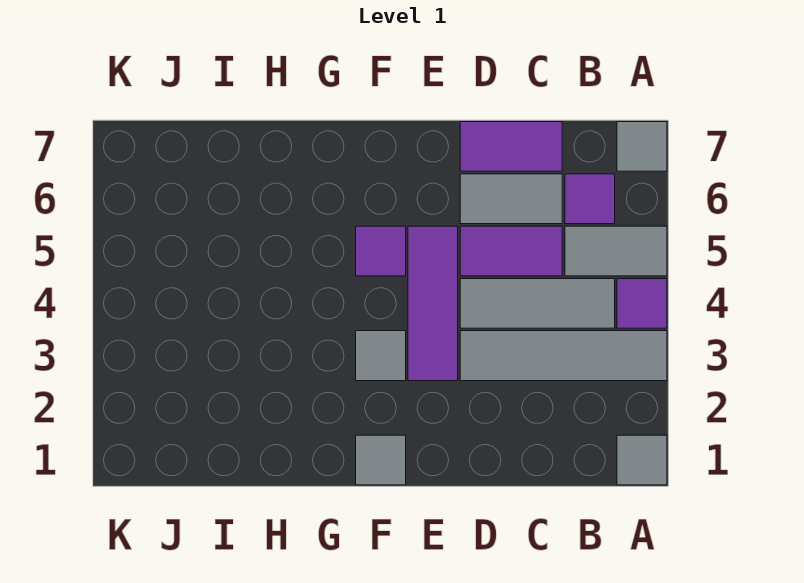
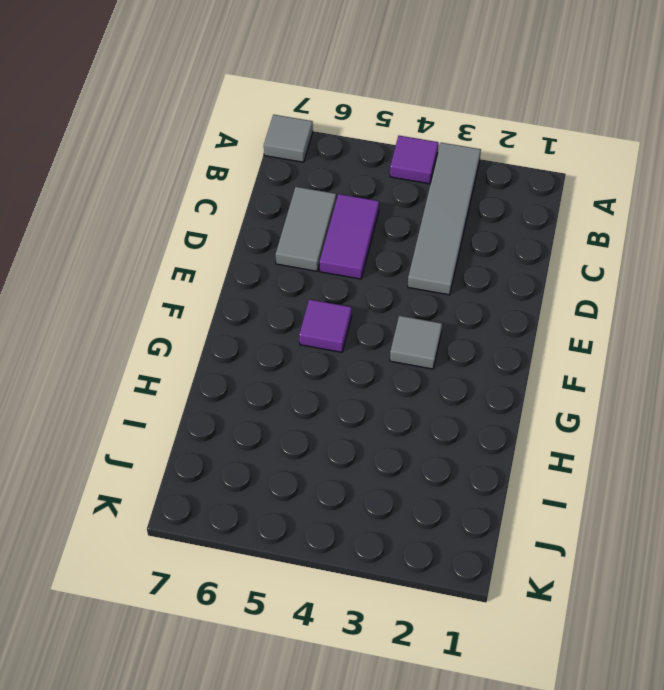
none -> grey 1x1 tile [617,435,667,485]
none -> grey 1x2 tile [565,226,667,276]
none -> grey 1x3 tile [460,279,615,328]

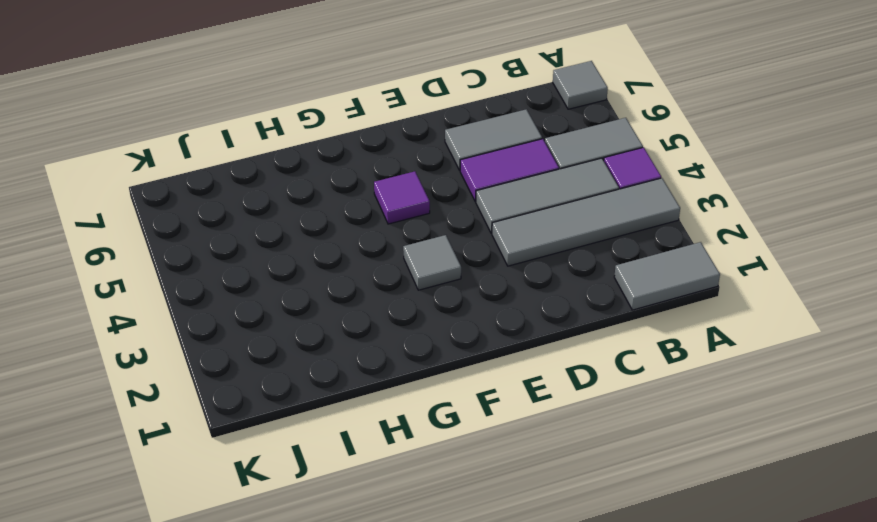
grey 1x2 tile [614,242,720,310] -> grey 1x1 tile [617,435,667,485]
none -> purple 1x1 tile [565,174,615,224]
none -> purple 1x2 tile [460,122,562,171]
none -> purple 1x3 tile [408,226,458,381]

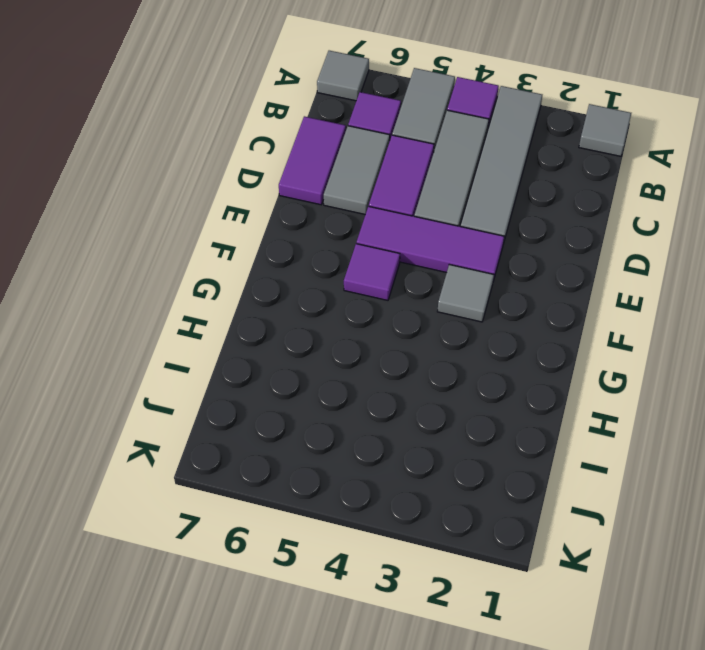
none -> grey 1x1 tile [356,435,406,485]

